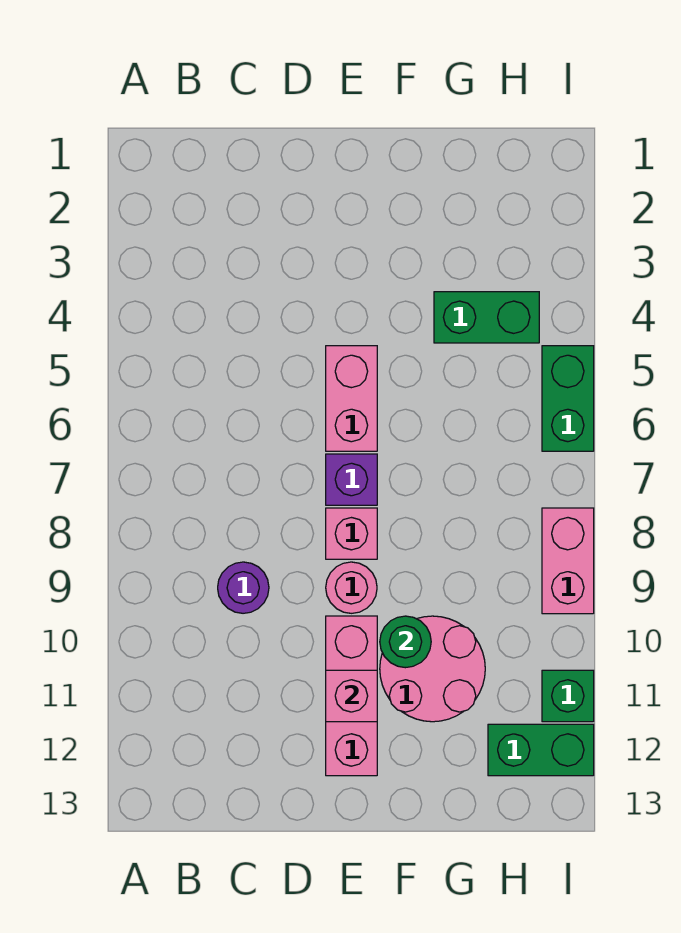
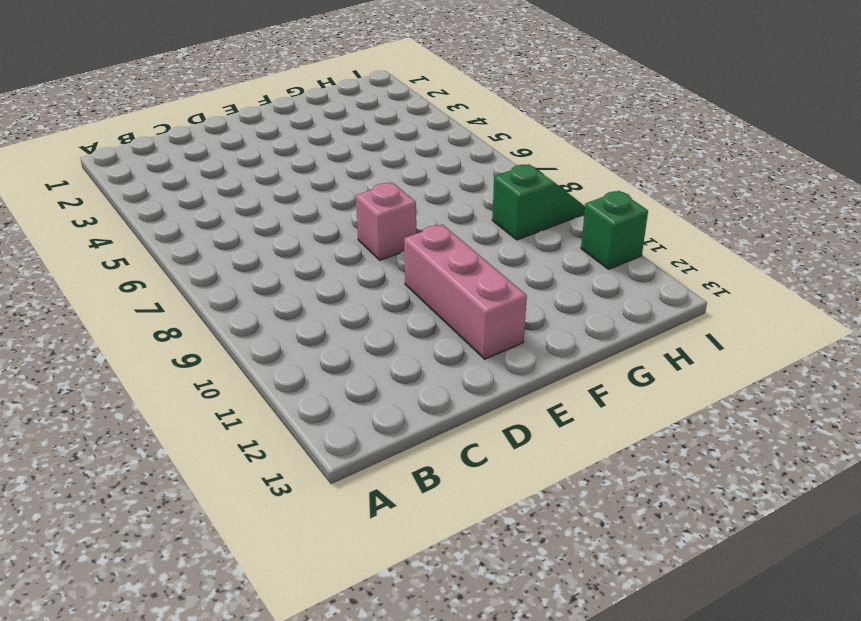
green 1x2 slope [492,164,585,240] -> pink 1x2 brick [542,508,594,614]
none -> purple 1x1 round brick [218,562,269,613]
none -> pink 1x2 brick [326,346,377,451]
none -> purple 1x1 brick [326,454,377,505]

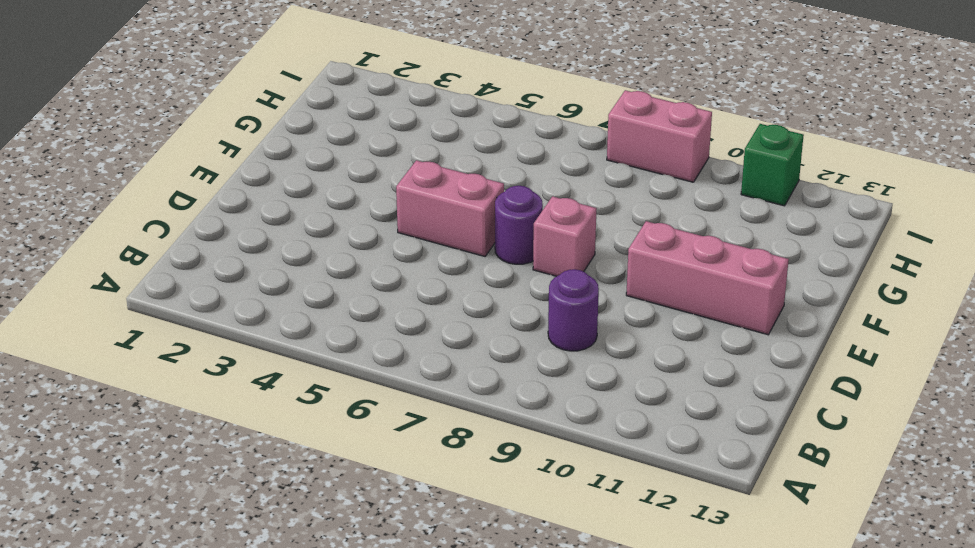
purple 1x1 round brick [495,186,543,264] -> purple 1x1 brick [326,454,377,505]
none -> pink 1x1 round brick [326,562,377,613]
none -> pink 2x2 round brick [380,616,485,722]
none -> green 1x2 brick [434,292,539,343]

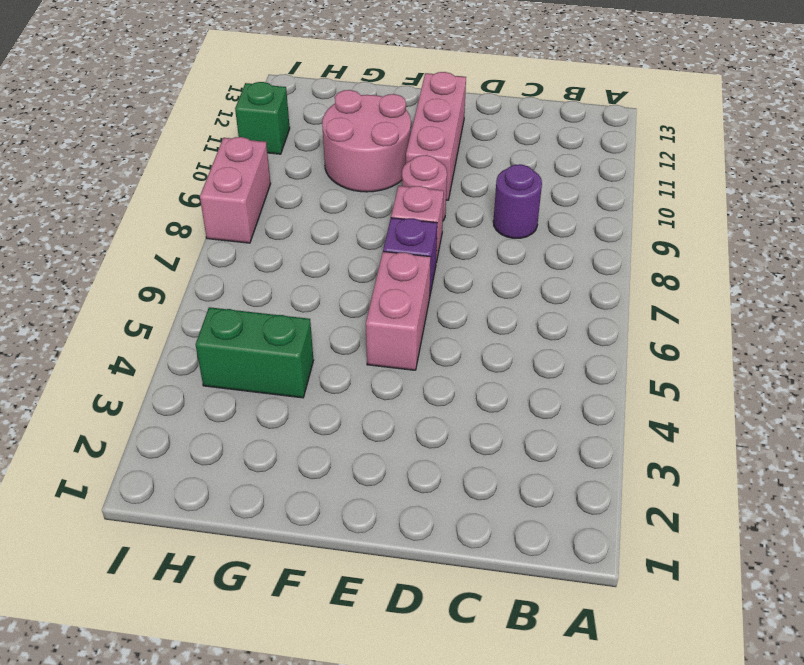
none -> green 1x2 brick [488,724,594,776]
none -> green 1x2 brick [542,346,594,451]
none -> pink 1x1 brick [326,670,377,722]

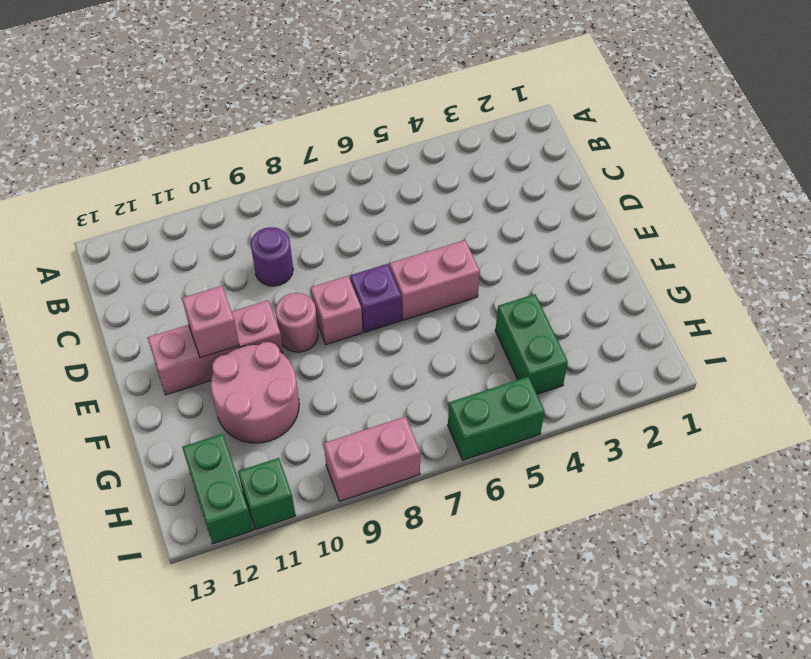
none -> green 1x1 round brick [380,616,431,668]

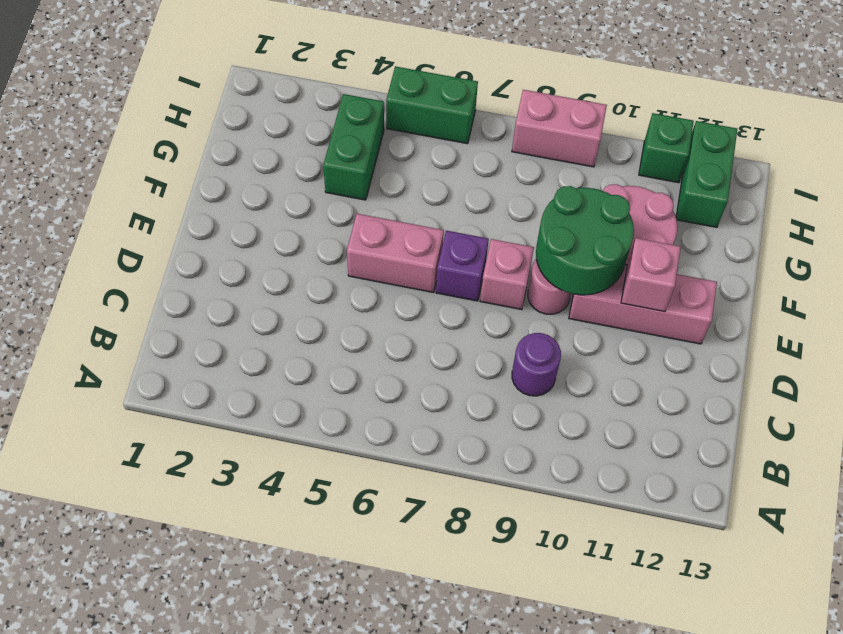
green 2x2 round brick [536,186,634,295] -> green 1x1 round brick [380,616,431,668]

